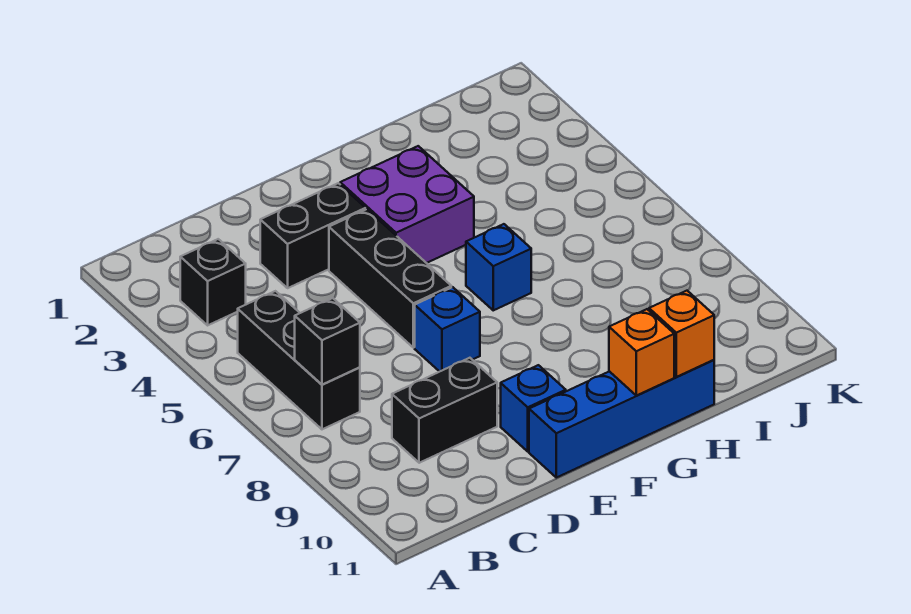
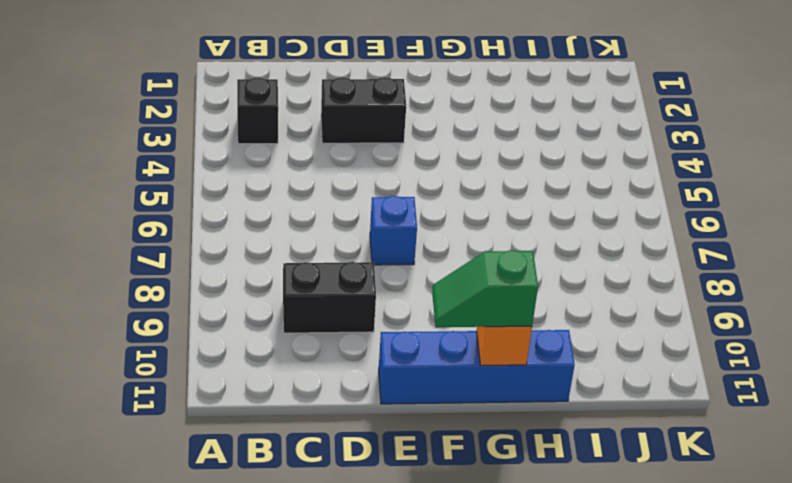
green 1x2 slope [432,250,538,327] -> none
none -> black 1x3 brick [238,291,360,429]
none -> black 1x3 brick [329,209,451,348]
none -> blue 1x1 brick [501,365,566,451]

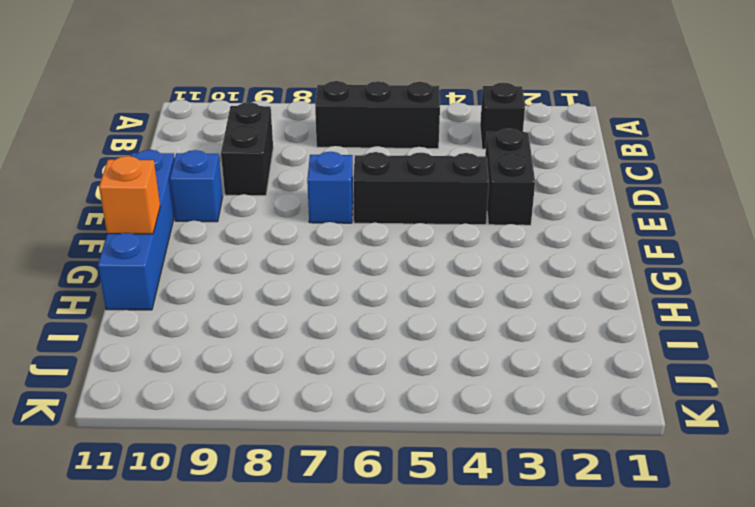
none -> purple 2x2 brick [340,146,474,263]
none -> blue 1x1 brick [466,224,531,310]
none -> black 1x1 brick [295,298,360,385]

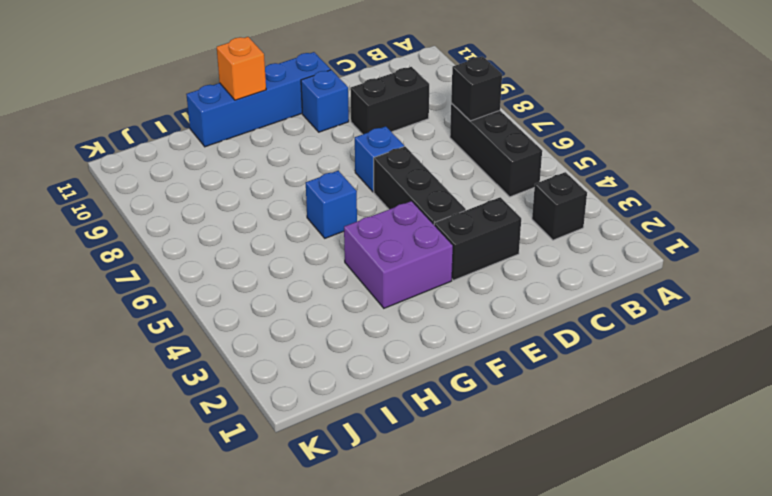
none -> orange 1x1 brick [649,291,714,377]

